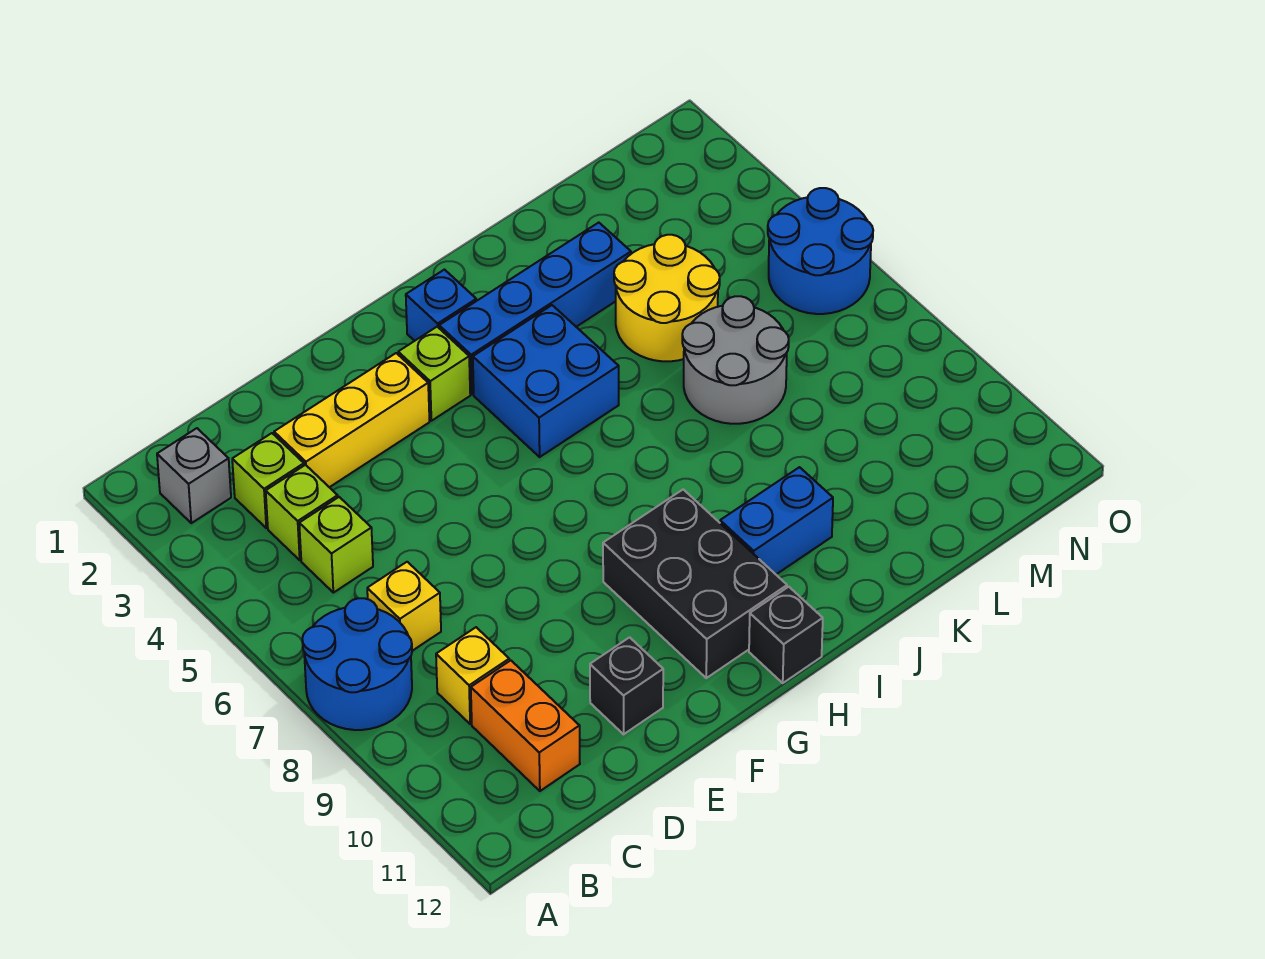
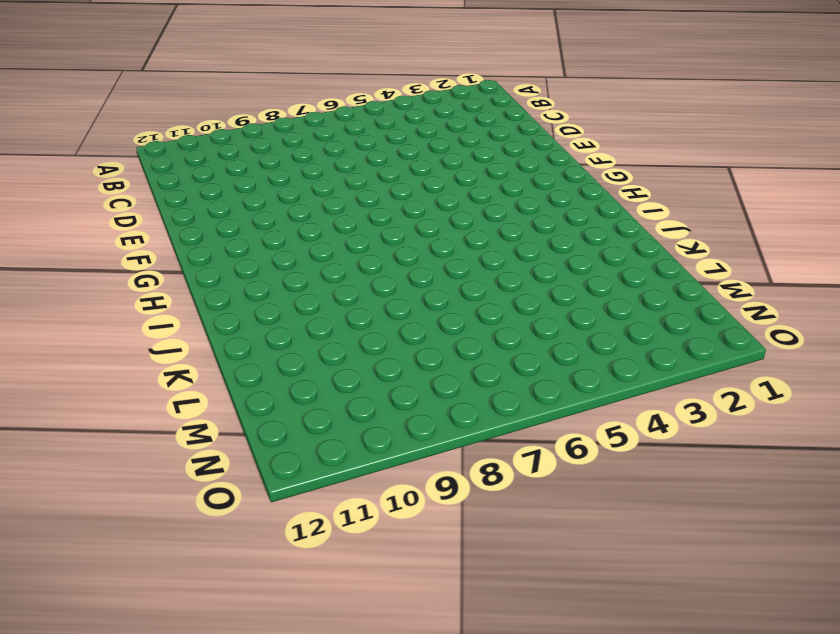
none -> blue 2x2 round brick [302,598,412,730]
none -> grey 1x1 brick [157,428,231,523]
none -> lime 1x1 brick [232,433,304,528]

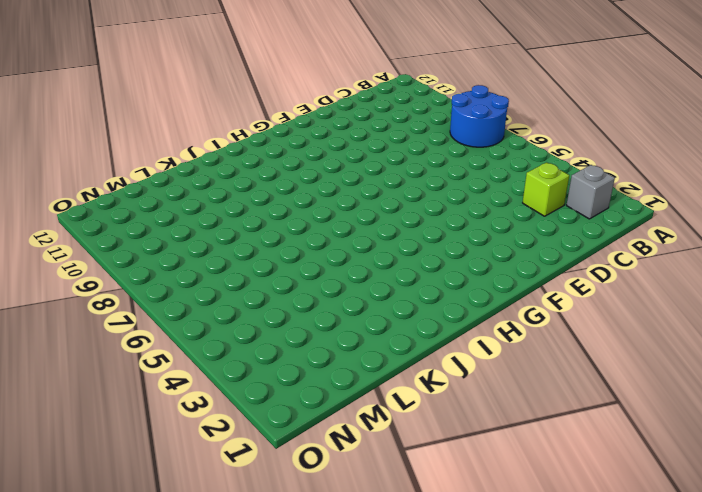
none -> lime 1x1 brick [266,465,338,560]
none -> lime 1x1 brick [299,497,373,593]
none -> yellow 1x1 brick [367,562,441,651]

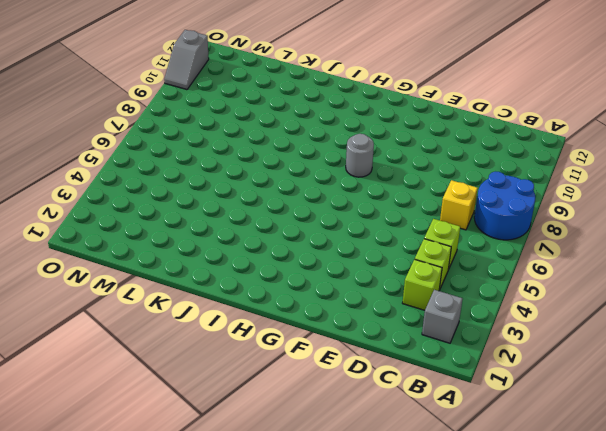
grey 1x1 round brick [346,134,374,177] -> none
grey 1x2 slope [164,30,209,90] -> none
none -> yellow 1x1 brick [436,627,509,724]
none -> orange 1x2 brick [471,660,580,791]
none -> yellow 1x3 brick [274,353,429,487]

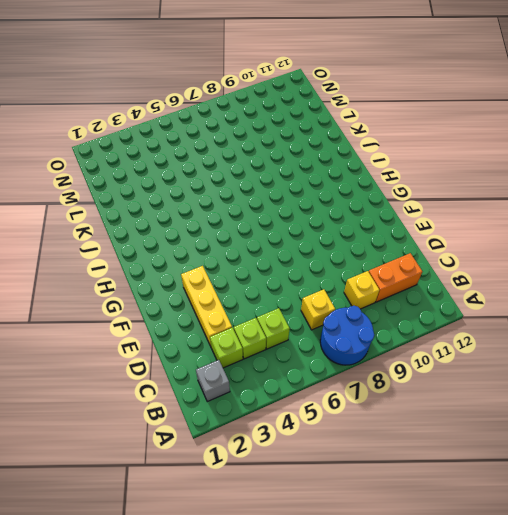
none -> black 1x1 brick [590,637,663,734]
none -> lime 1x1 brick [398,327,470,421]
none -> black 2x3 brick [603,489,787,678]

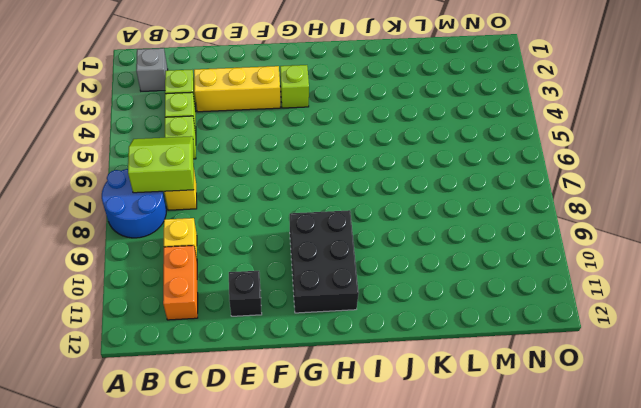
lime 2x2 slope [128,136,194,193] -> none
none -> blue 1x1 brick [406,270,476,341]
none -> blue 1x4 brick [439,223,631,394]
none -> blue 2x2 brick [473,305,619,457]

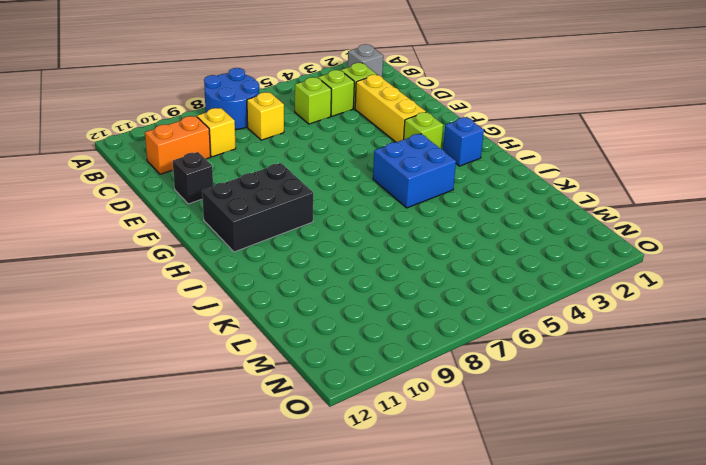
none -> blue 1x4 brick [439,223,631,394]
none -> black 1x1 brick [749,587,823,683]
none -> blue 1x2 brick [720,467,833,574]

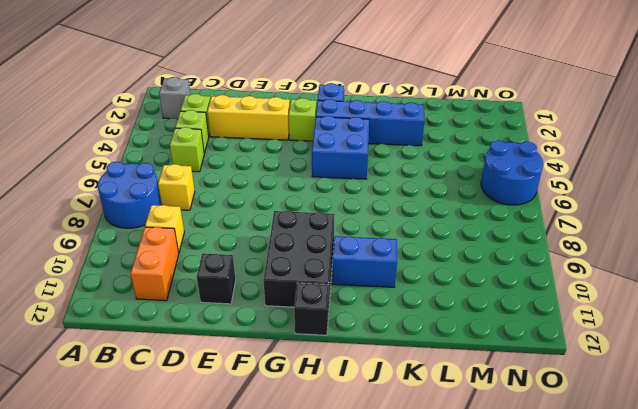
none -> yellow 2x2 round brick [614,235,720,361]
none -> grey 2x2 round brick [682,296,789,424]

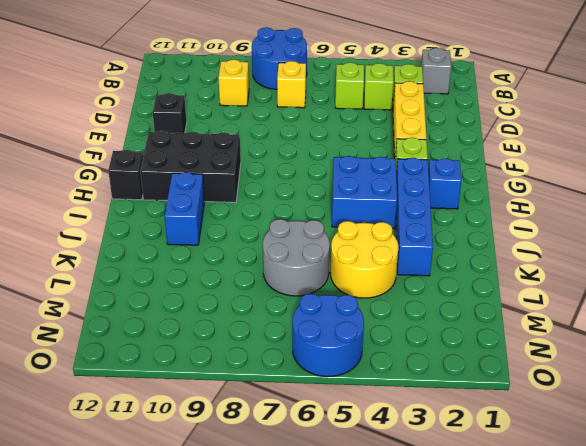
none -> orange 1x2 brick [471,660,580,791]

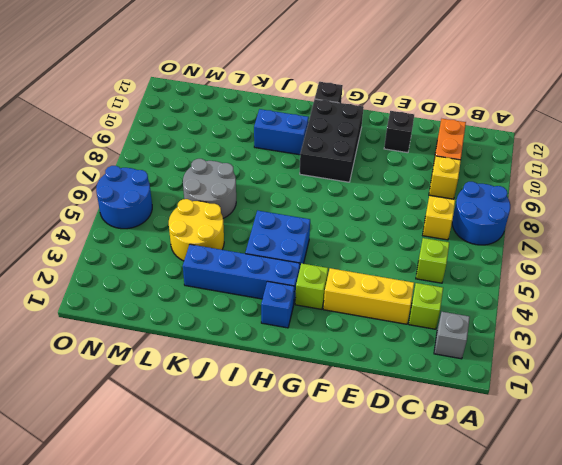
none -> lime 1x1 brick [266,465,338,560]

